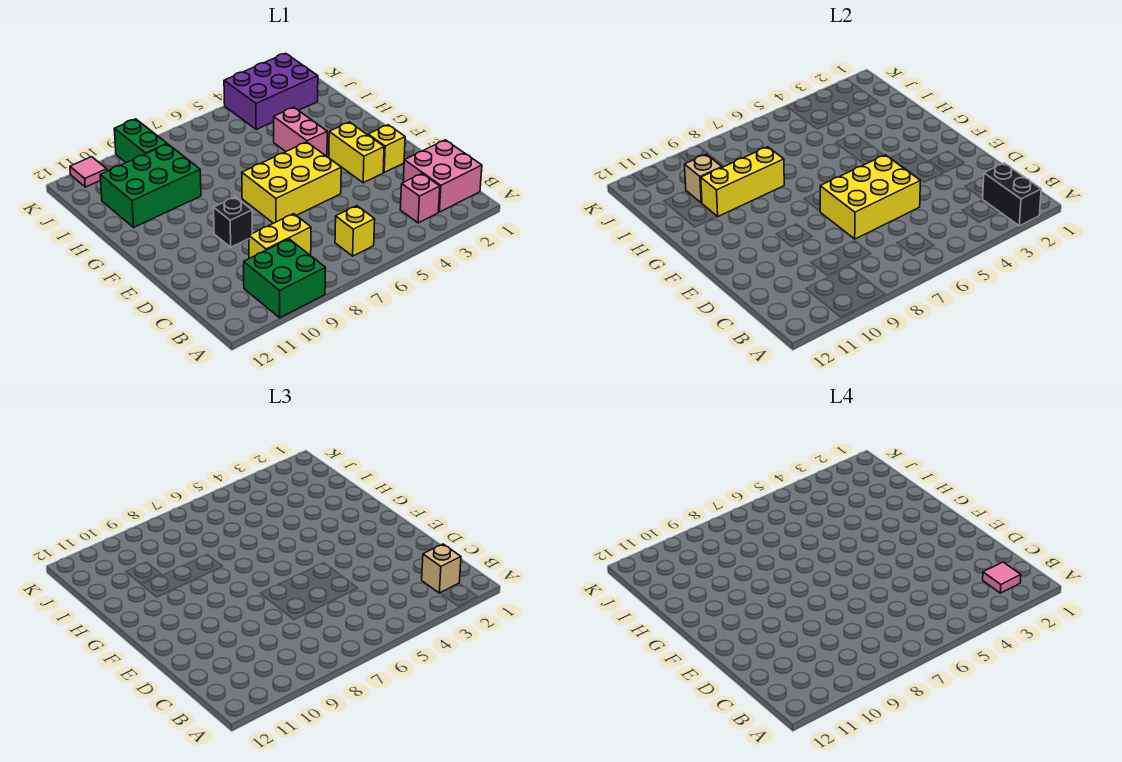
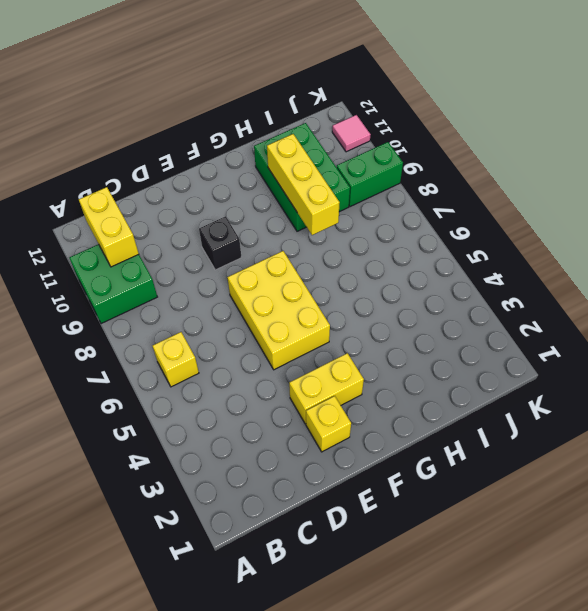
yellow 1x2 brick [79,187,139,267] -> yellow 1x2 brick moved to [249,214,311,258]
none -> pink 2x2 brick [403,140,482,212]
none -> pink 1x1 brick [400,174,440,223]
none -> pink 1x2 brick [274,107,327,156]

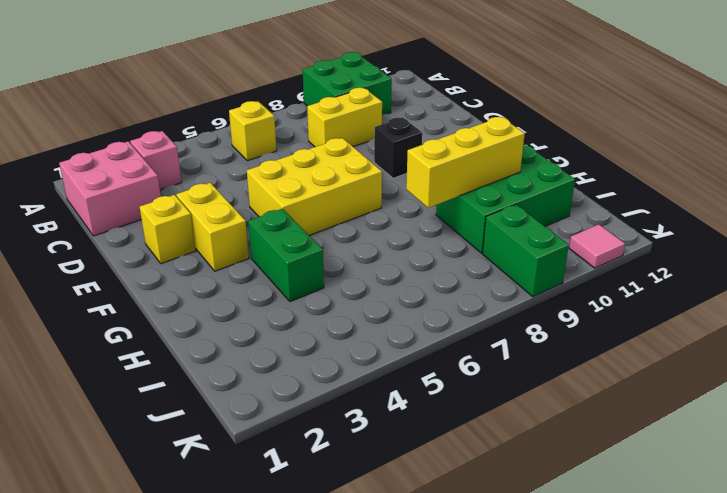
green 1x2 brick [248,209,324,302] -> pink 1x2 brick [274,107,327,156]
none -> purple 2x3 brick [224,53,318,129]
none -> black 1x2 brick [983,163,1041,226]
none -> yellow 2x3 brick [820,155,920,239]

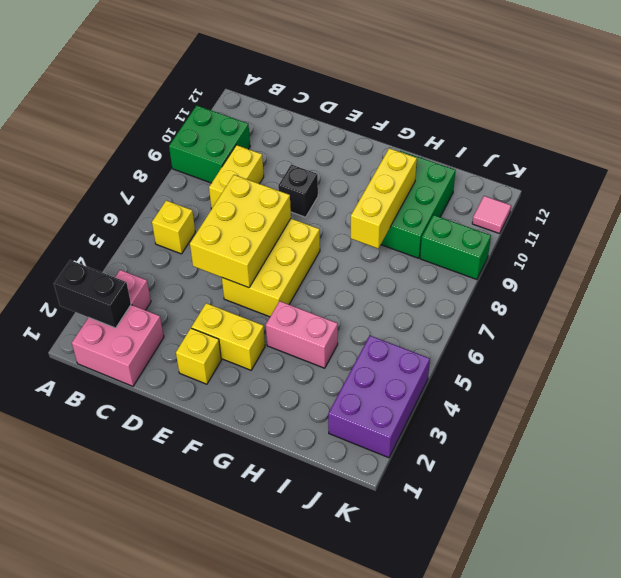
none -> tan 1x1 brick [684,154,722,203]
none -> tan 1x1 brick [422,544,461,593]
none -> pink 1x1 tile [983,562,1021,593]

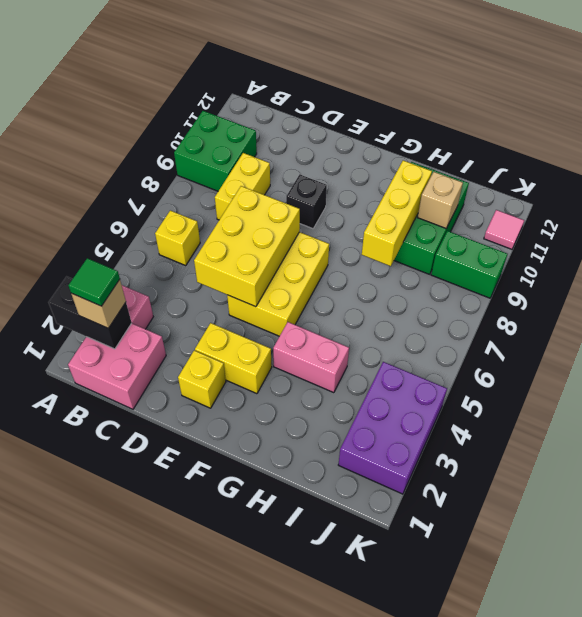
green 1x1 tile [68,258,120,306] -> pink 1x1 tile [983,562,1021,593]

